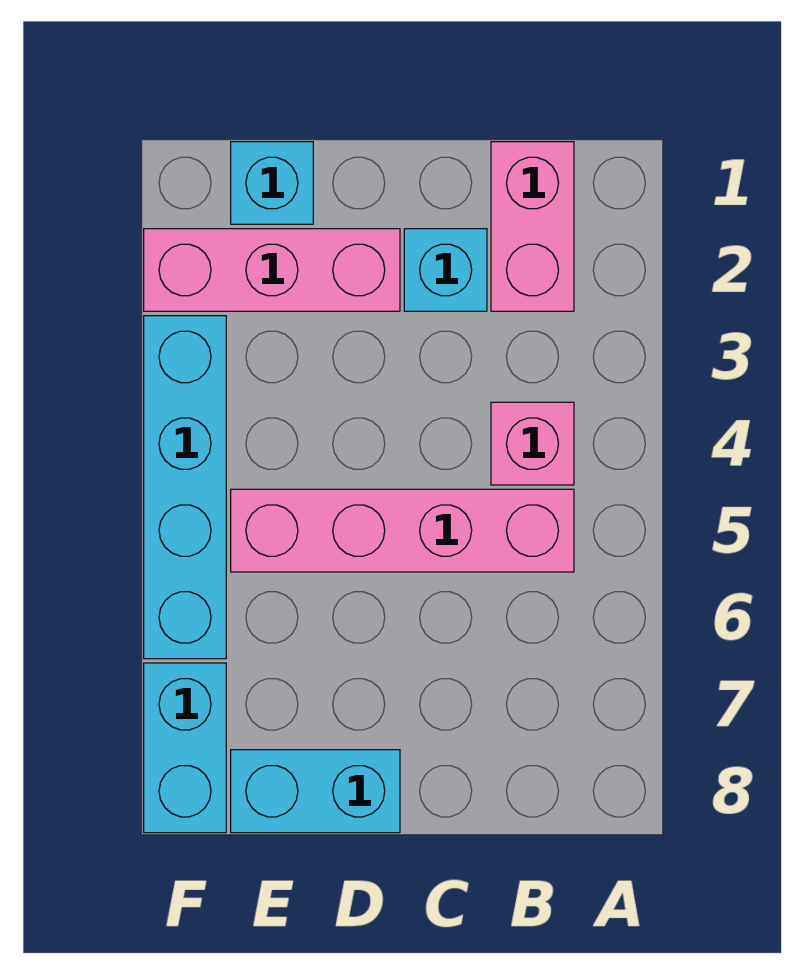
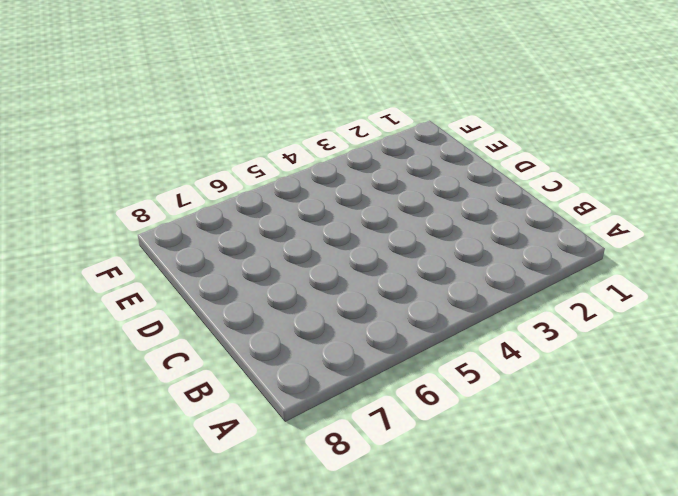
none -> pink 1x2 brick [491,142,574,311]
none -> pink 1x1 brick [491,402,574,485]

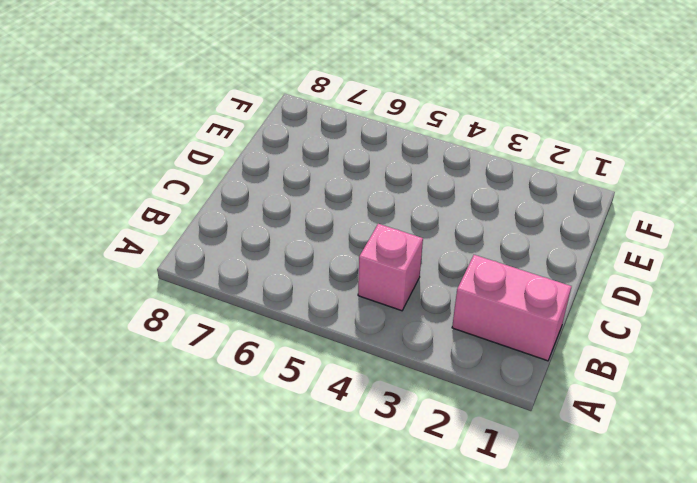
none -> pink 1x4 brick [231,489,574,572]
none -> cyan 1x1 brick [404,229,487,311]

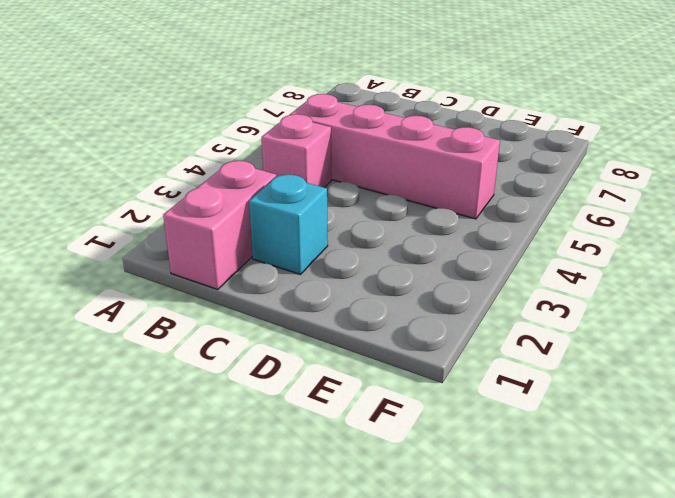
none -> pink 1x3 brick [144,229,400,311]
none -> cyan 1x2 brick [231,750,400,833]

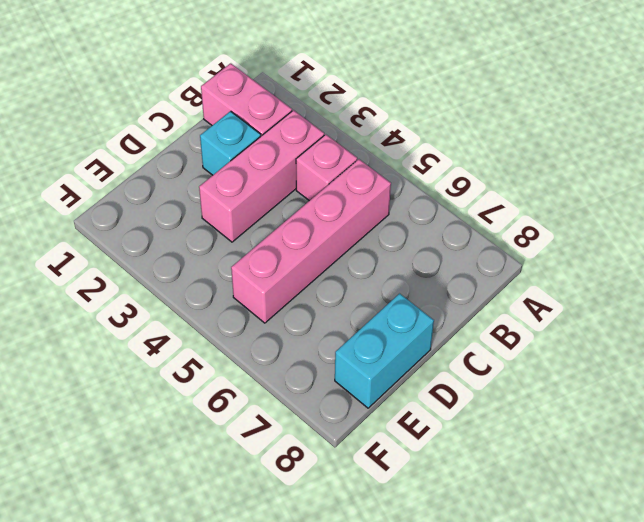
pink 1x3 brick [199,110,324,242] -> pink 1x3 brick moved to [144,229,400,311]
none -> cyan 1x1 brick [231,142,313,224]
none -> cyan 1x4 brick [144,316,226,659]

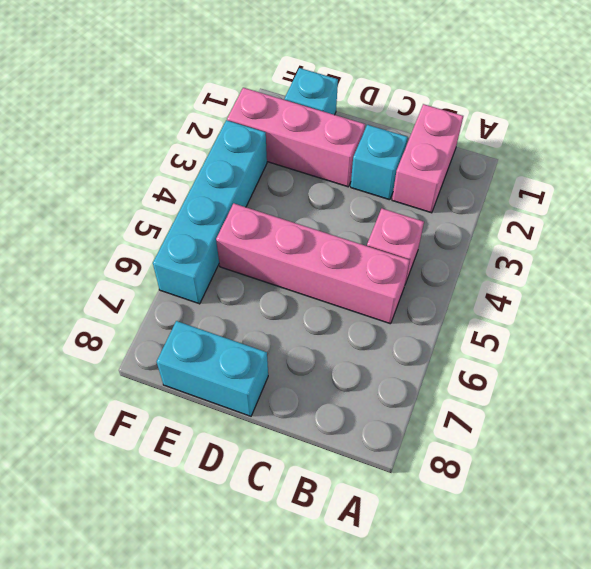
none -> cyan 1x2 brick [144,663,226,833]

